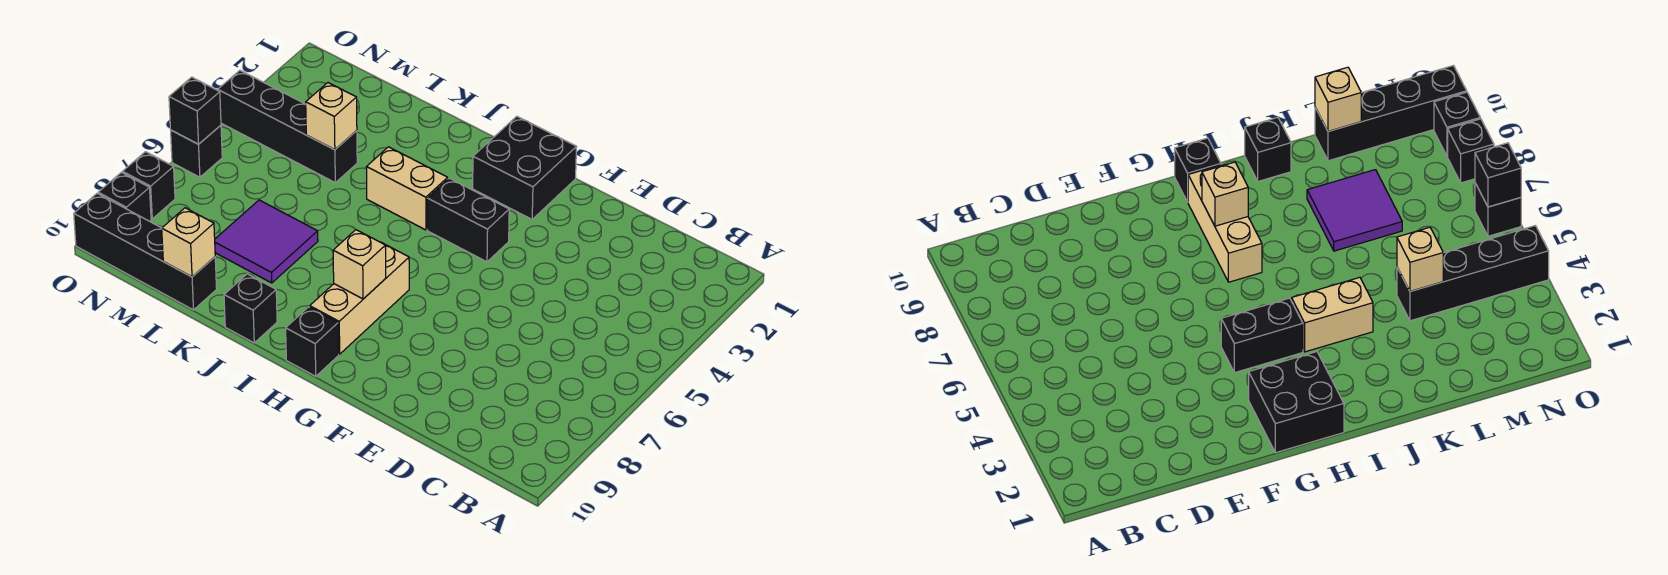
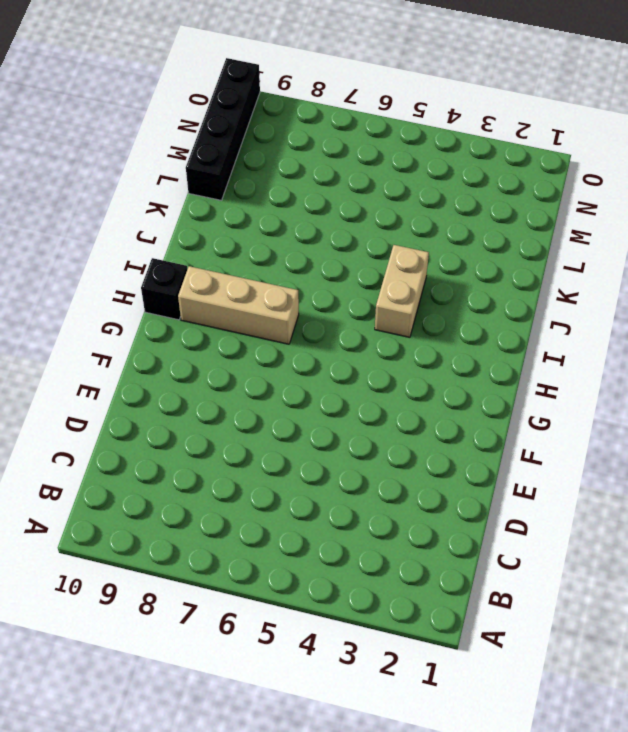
none -> black 2x2 brick [473,116,576,219]
none -> black 1x2 brick [427,178,509,262]
none -> black 1x1 brick [224,274,277,343]

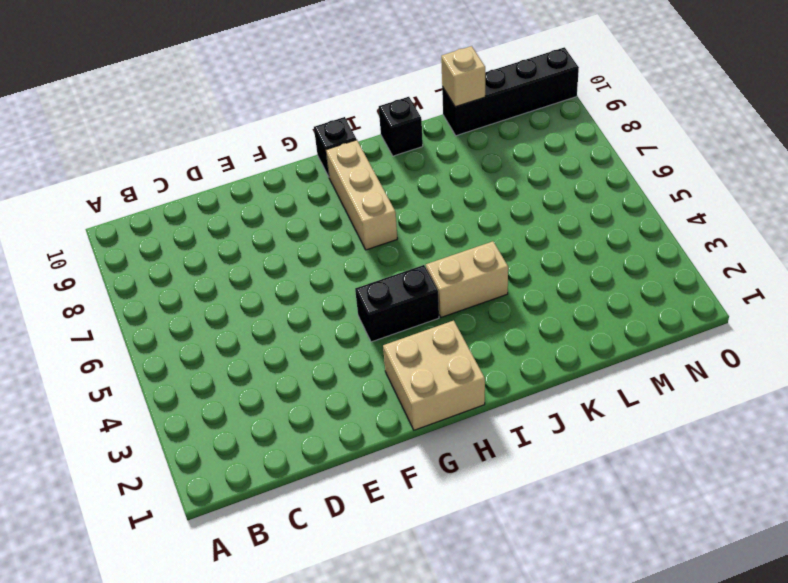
tan 2x2 brick [383,321,485,430] -> black 2x2 brick [473,116,576,219]
none -> purple 2x2 tile [215,200,318,283]
none -> black 1x4 brick [218,71,357,183]
none -> black 1x1 brick [171,125,222,177]

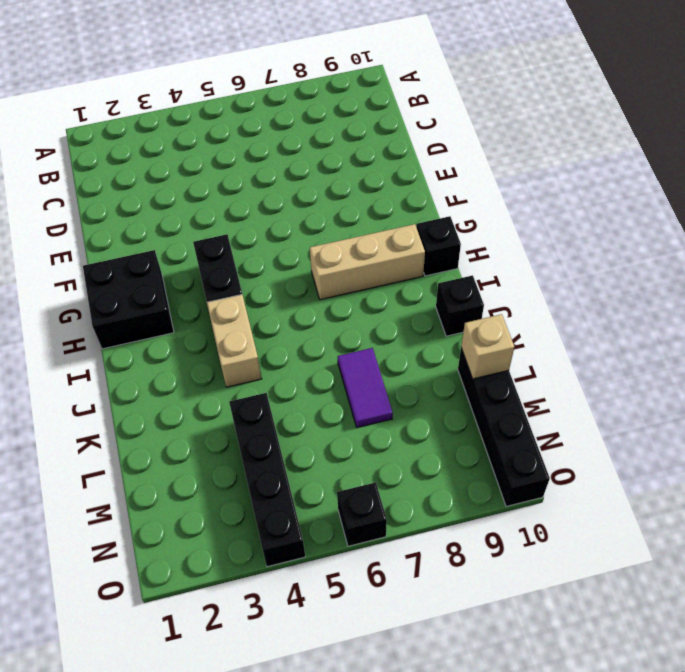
purple 1x2 tile [338,348,393,428] -> purple 2x2 tile [215,200,318,283]
none -> black 1x1 brick [123,152,175,219]
none -> black 1x1 brick [98,172,151,221]
none -> tan 1x1 brick [333,230,386,299]

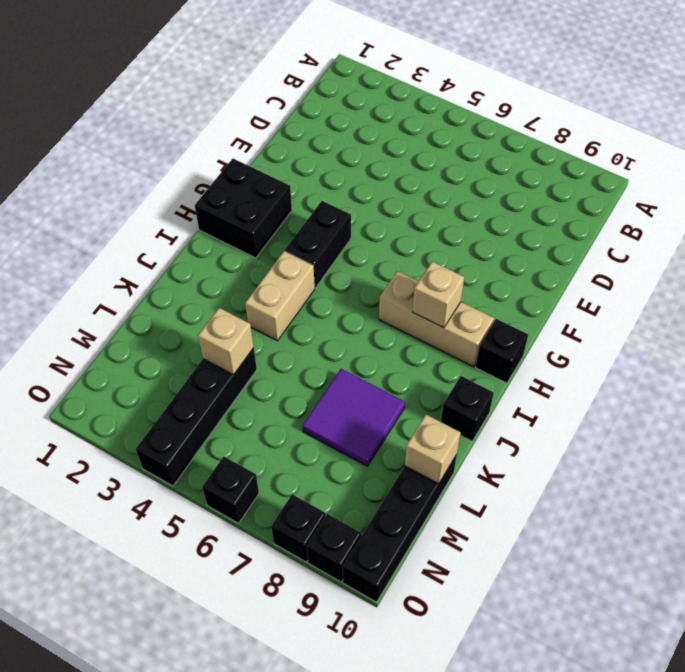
none -> black 1x1 brick [169,77,221,144]

